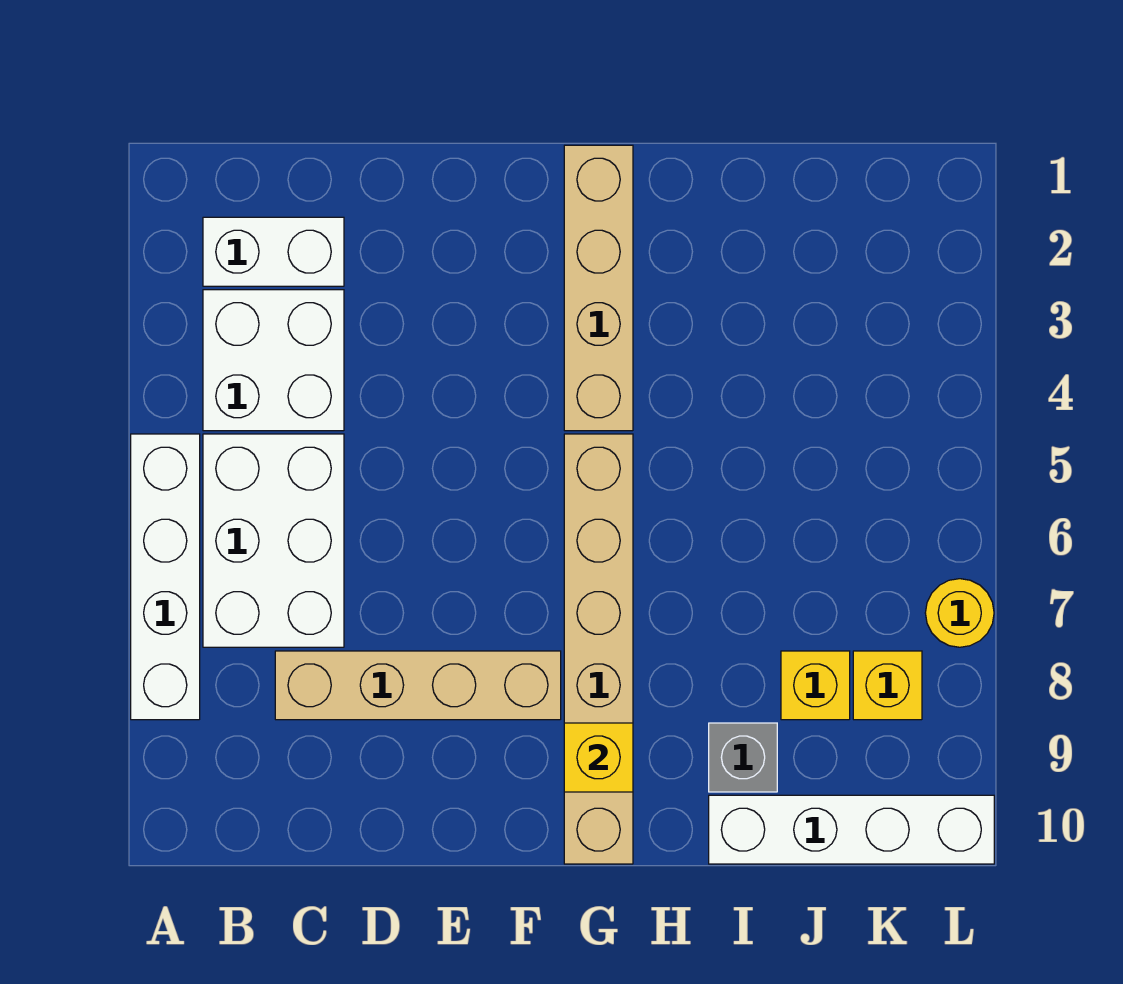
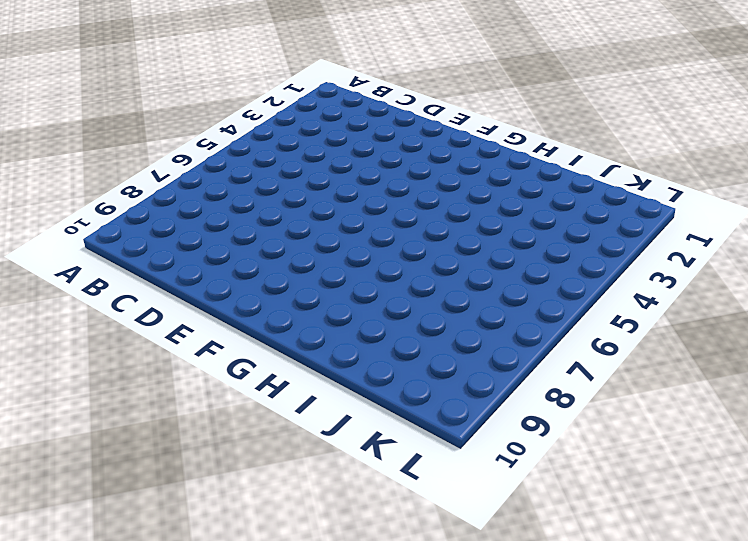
none -> white 1x4 brick [131,434,200,720]
none -> white 1x2 brick [203,217,344,286]
none -> white 2x2 brick [203,290,344,431]

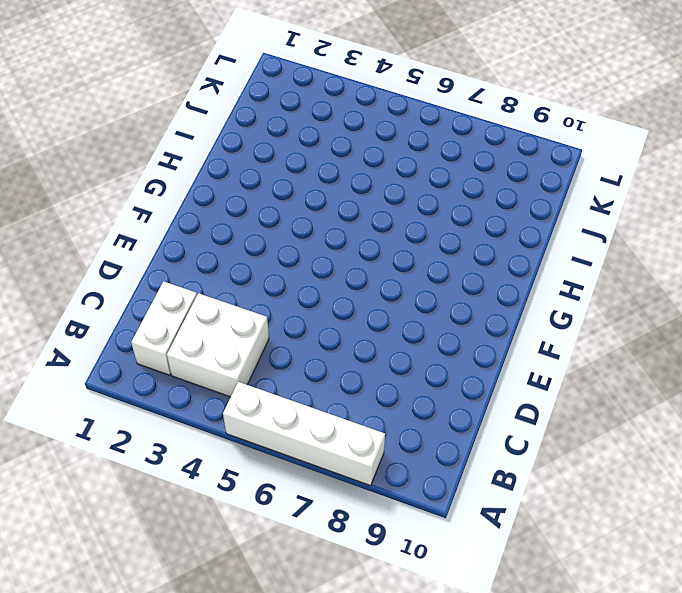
none -> white 2x3 brick [203,434,344,647]
none -> tan 1x4 brick [275,651,561,720]
none -> tan 1x4 brick [564,145,633,431]

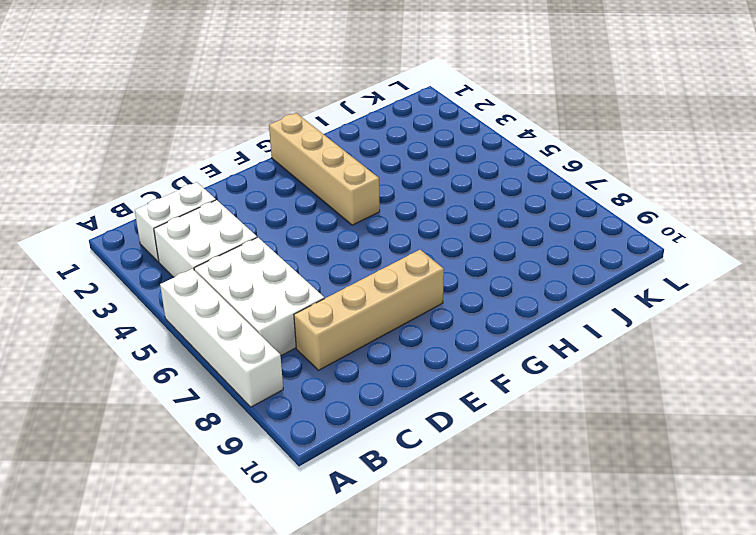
none -> tan 1x6 brick [564,434,633,864]
none -> grey 1x1 brick [709,723,777,792]
none -> white 1x4 brick [709,795,994,864]

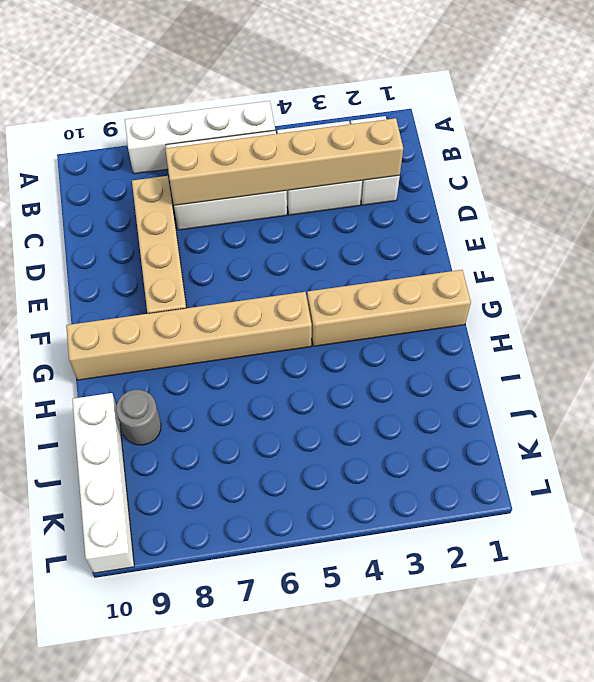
tan 1x6 brick [166,118,403,205] -> none
grey 1x1 round brick [116,390,161,445] -> grey 1x1 brick [709,723,777,792]
none -> yellow 1x1 brick [781,651,850,720]
none -> yellow 1x1 brick [853,651,922,720]
none -> yellow 1x1 round brick [925,579,994,647]

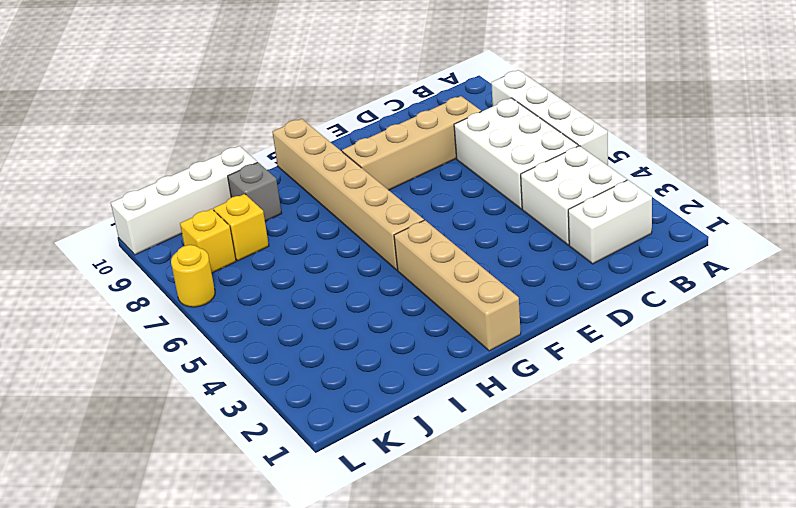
none -> yellow 1x1 brick [564,723,633,792]

